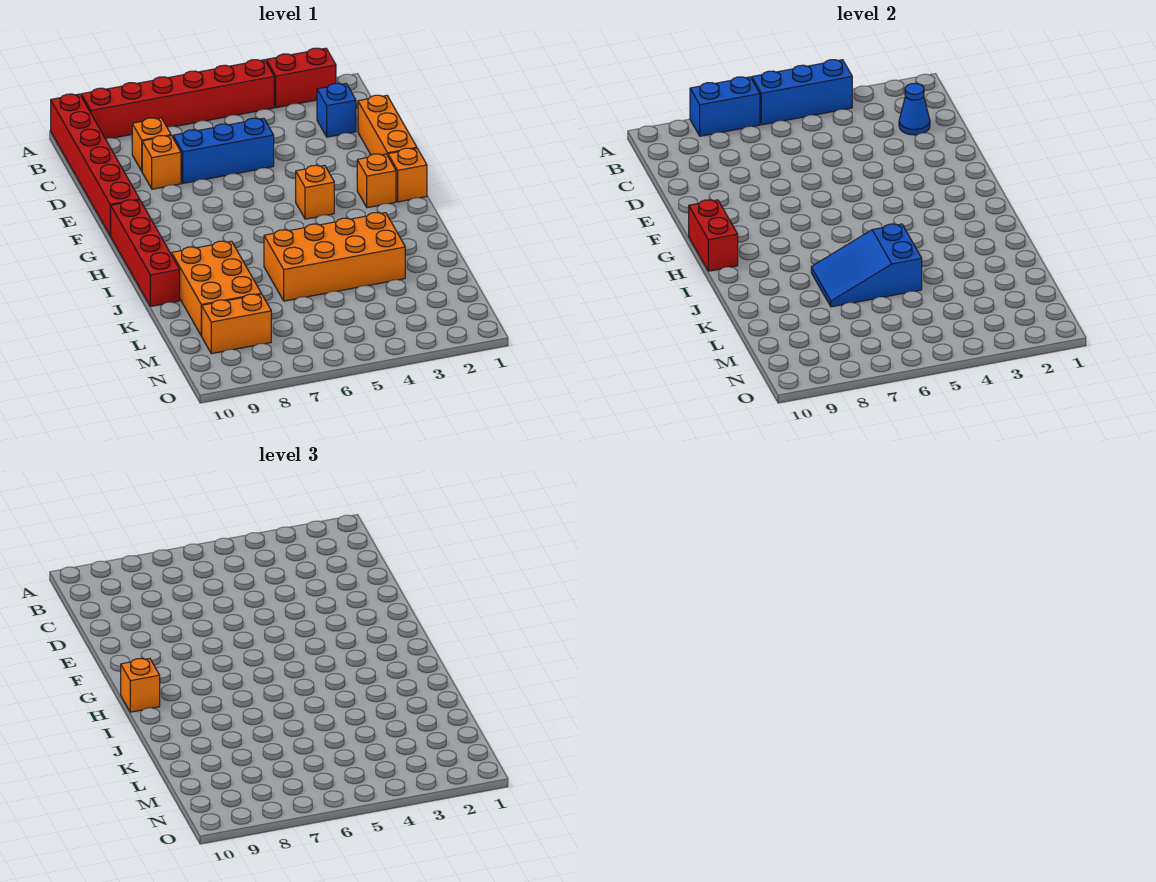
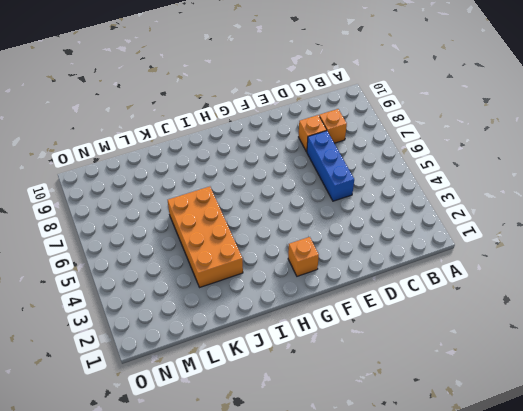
none -> red 1x2 brick [266,48,336,108]
none -> red 1x6 brick [81,60,274,139]
none -> red 1x6 brick [51,94,140,236]

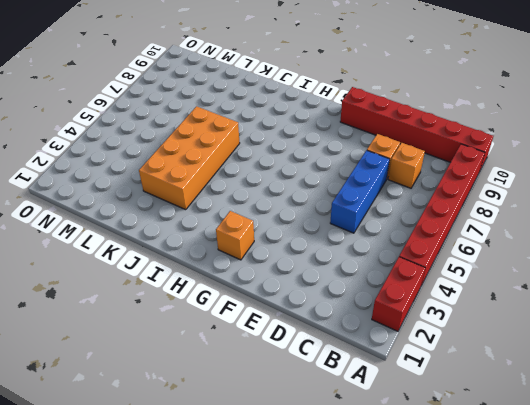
none -> blue 1x1 brick [317,83,356,137]
none -> orange 1x3 brick [358,95,417,155]
none -> orange 1x1 brick [388,148,427,202]

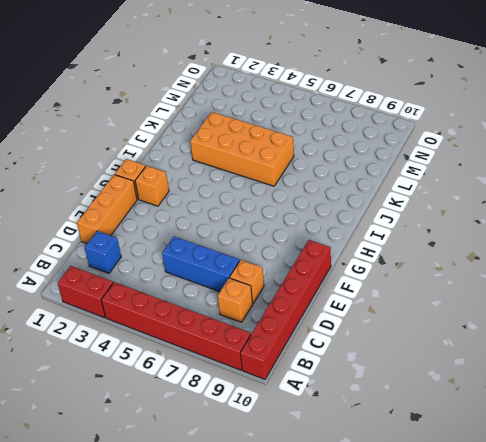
none -> orange 1x1 brick [296,165,334,219]
none -> red 1x4 brick [111,200,180,306]
none -> orange 2x3 brick [172,241,261,336]

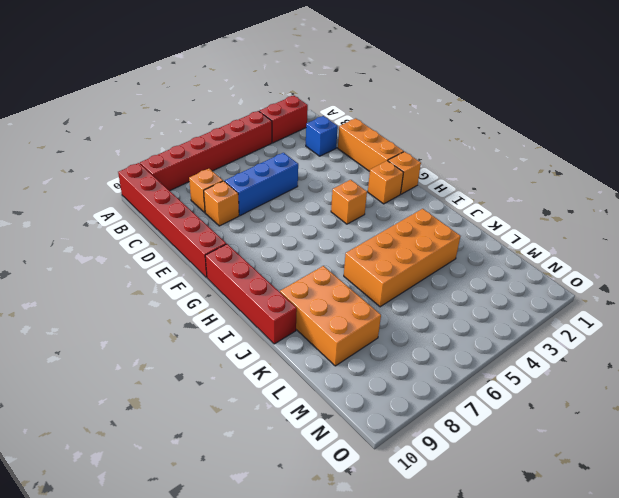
none -> orange 1x2 brick [202,294,271,354]
none -> blue 1x3 brick [752,60,852,125]
none -> blue 1x2 brick [690,77,760,136]

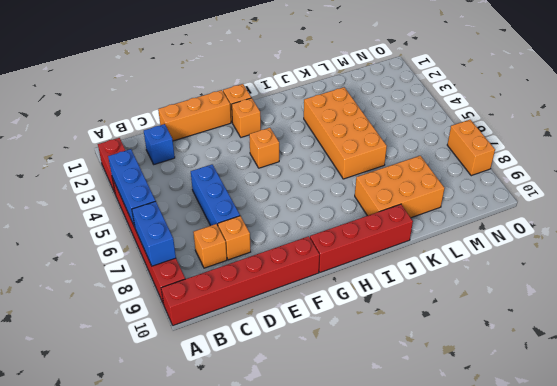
orange 1x2 brick [447,120,495,176] -> orange 1x2 brick moved to [202,294,271,354]
none -> blue 1x1 cone [899,83,930,135]
none -> red 1x2 brick [689,200,738,271]
none -> blue 2x3 slope [811,224,922,307]

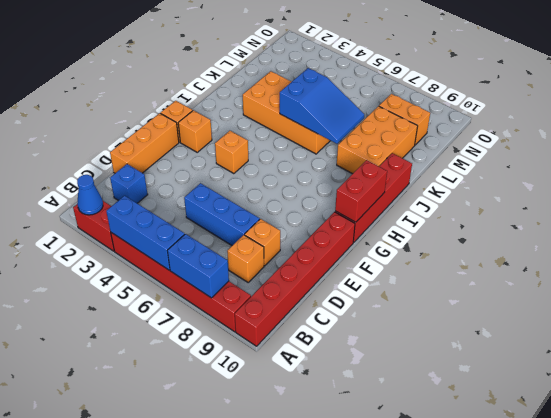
blue 1x1 cone [77,175,103,215] -> blue 1x1 cone moved to [899,83,930,135]
none -> orange 1x1 brick [121,659,160,712]

